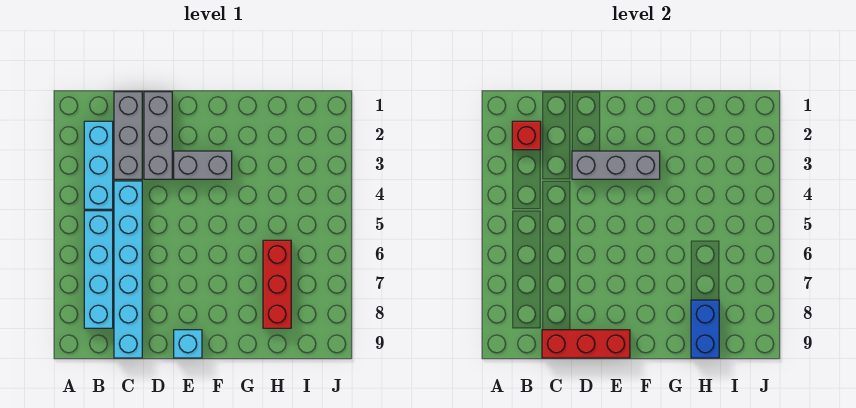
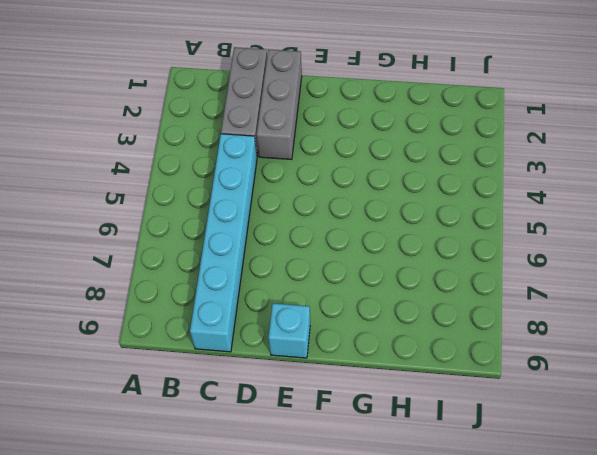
none -> cyan 1x3 brick [84,121,113,209]
none -> cyan 1x4 brick [84,211,113,328]
none -> grey 1x2 brick [174,151,232,179]

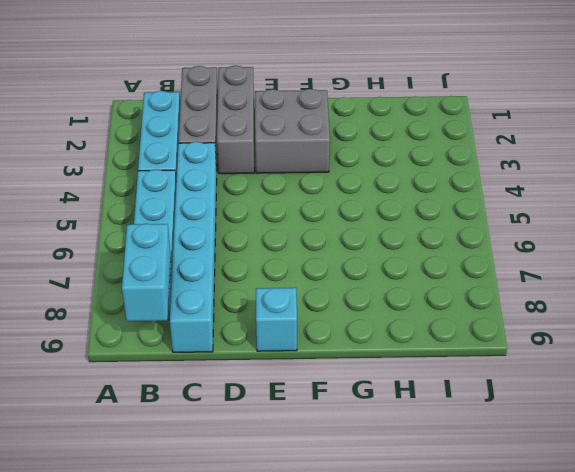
cyan 1x2 brick [122,224,171,321] -> none
grey 2x2 brick [255,89,330,173] -> grey 1x2 brick [174,151,232,179]
none -> red 1x3 brick [263,240,291,328]
none -> red 1x1 brick [512,121,541,150]
none -> red 1x3 brick [542,330,630,358]

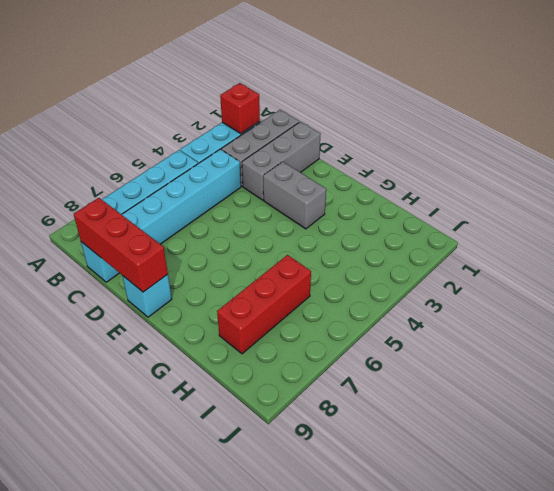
none -> grey 1x3 brick [572,151,660,179]
none -> blue 1x2 brick [691,300,719,358]

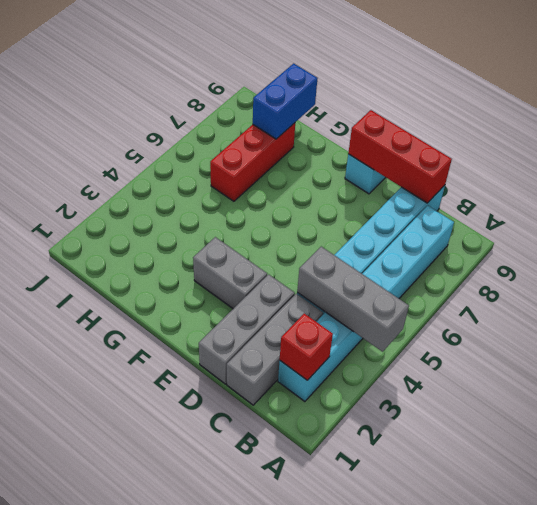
grey 1x3 brick [297,247,409,352] -> grey 1x3 brick moved to [572,151,660,179]

